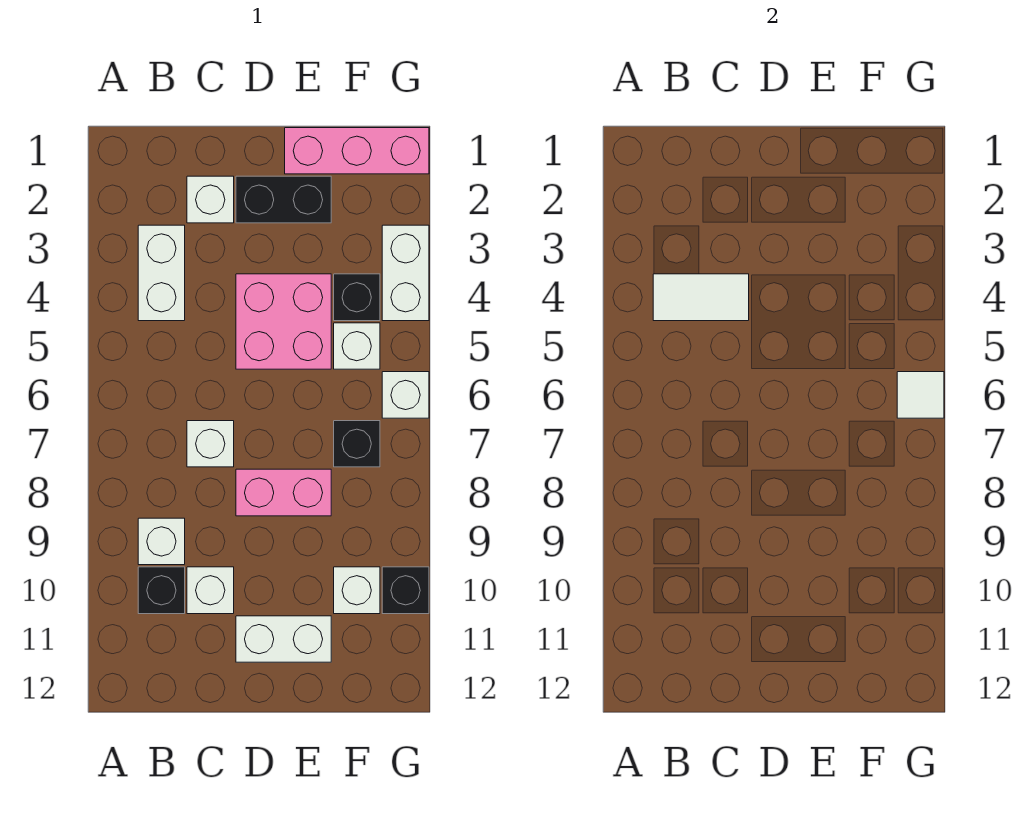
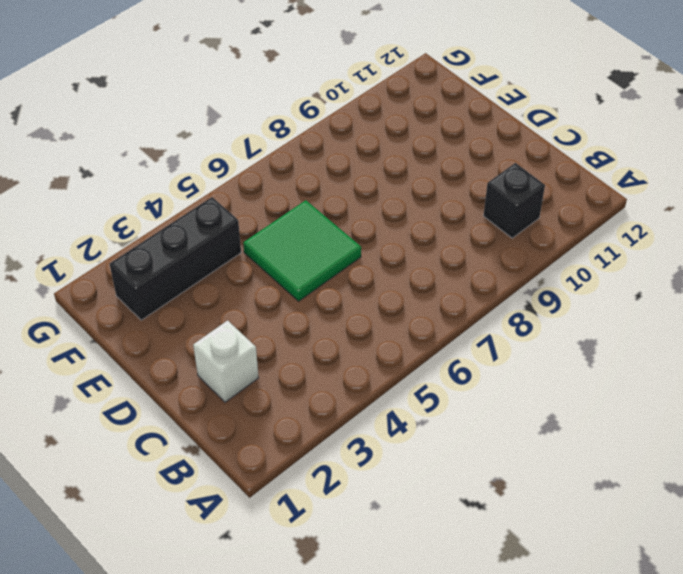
green 2x2 tile [243,200,361,301] -> pink 2x2 brick [236,274,331,369]
black 1x3 brick [110,197,241,320] -> black 1x1 brick [334,274,380,321]
none -> white 1x2 brick [138,225,185,321]
none -> white 1x1 brick [138,518,185,565]
none -> white 1x1 brick [187,421,234,467]

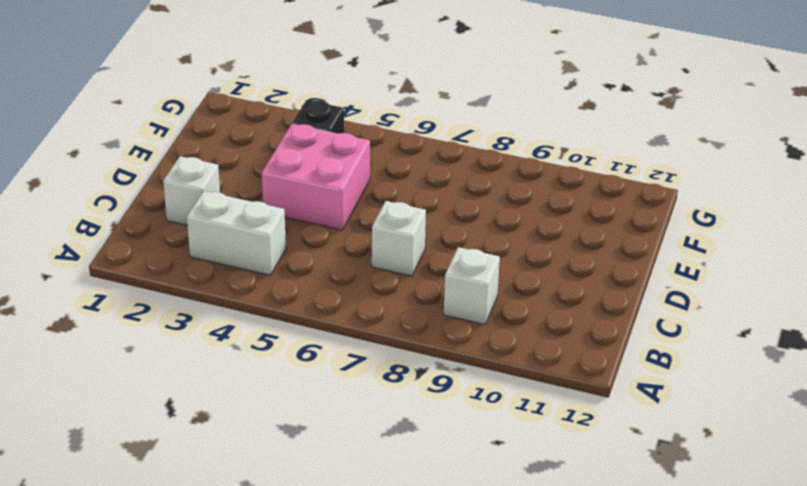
none -> black 1x1 brick [138,567,185,614]
none -> white 1x1 brick [187,567,234,614]
none -> black 1x2 brick [236,176,331,223]

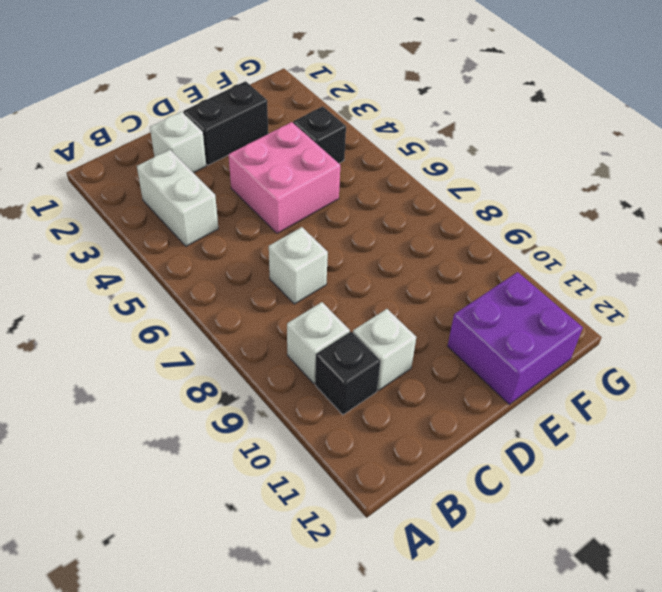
purple 2x2 brick [448,272,583,404] -> white 1x2 brick [236,616,331,662]
none -> pink 1x2 brick [236,469,331,516]
none -> pink 1x3 brick [285,128,429,174]
none -> white 1x1 brick [334,323,380,369]

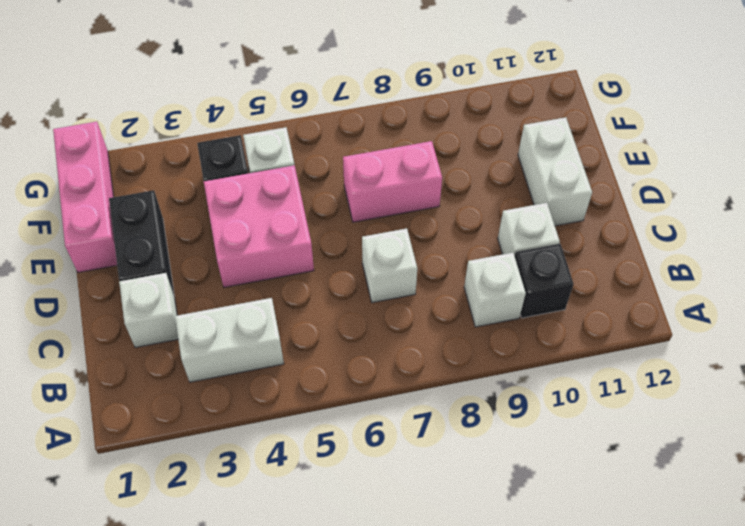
pink 1x2 brick [343,141,442,222] -> pink 1x2 brick turned to [236,469,331,516]
none -> black 1x1 brick [334,421,380,467]
none -> white 1x1 brick [334,567,380,614]
none -> white 1x2 brick [382,225,429,321]

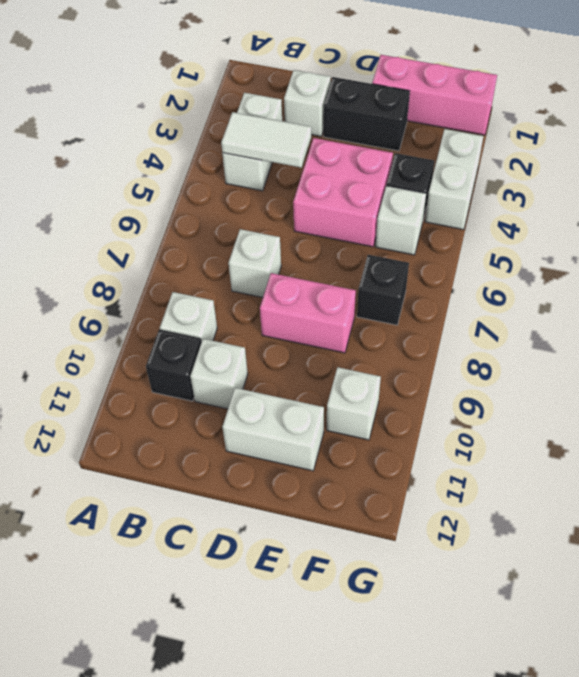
none -> white 1x1 brick [382,372,429,418]
none -> black 1x1 brick [382,567,429,614]
none -> white 1x1 tile [897,372,944,418]

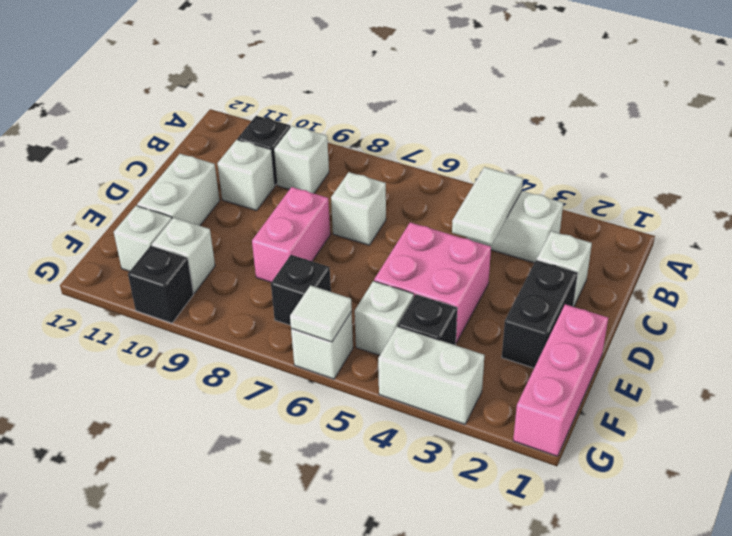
white 1x1 brick [114,206,172,271] -> none

